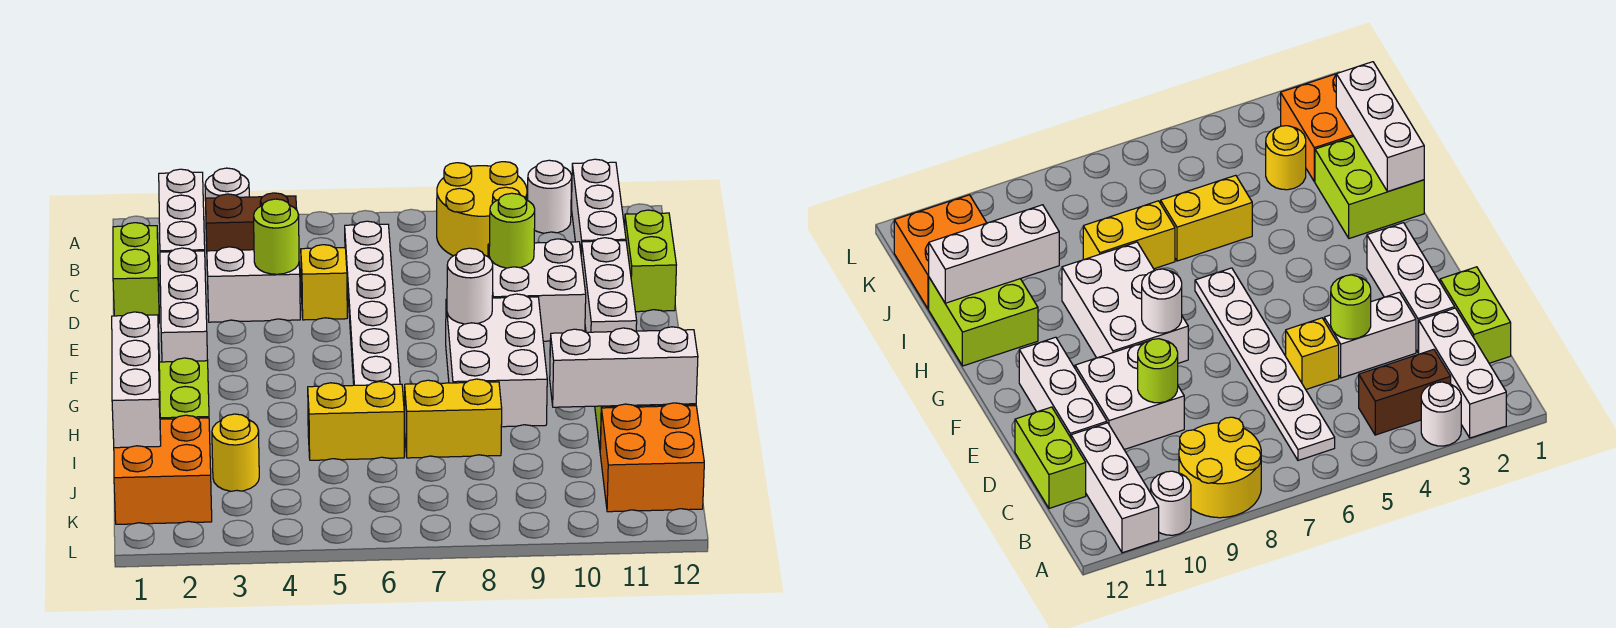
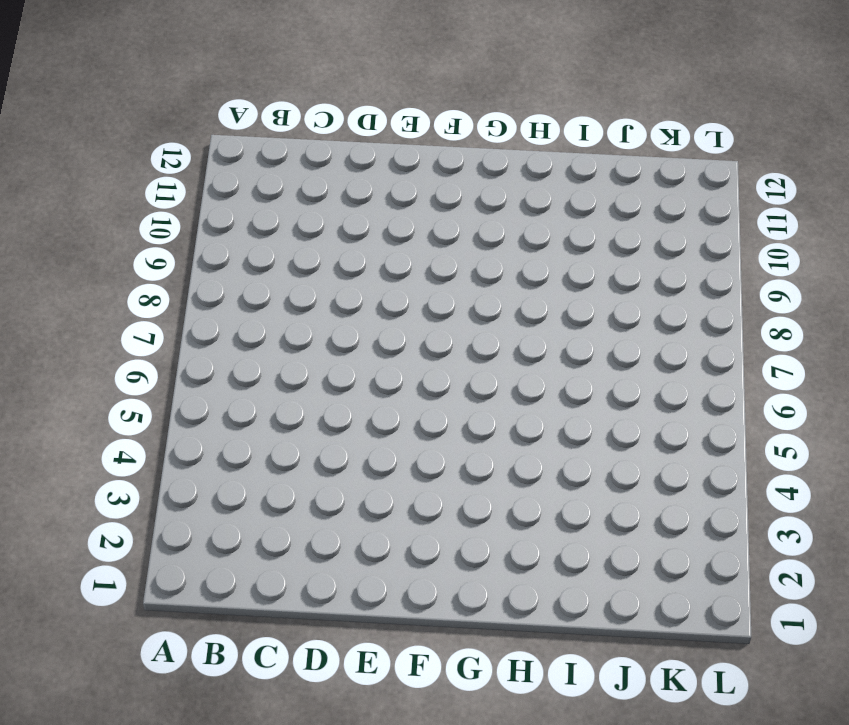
none -> white 1x3 brick [159,169,205,252]
none -> white 1x1 round brick [205,168,249,201]
none -> yellow 2x2 round brick [437,162,527,257]

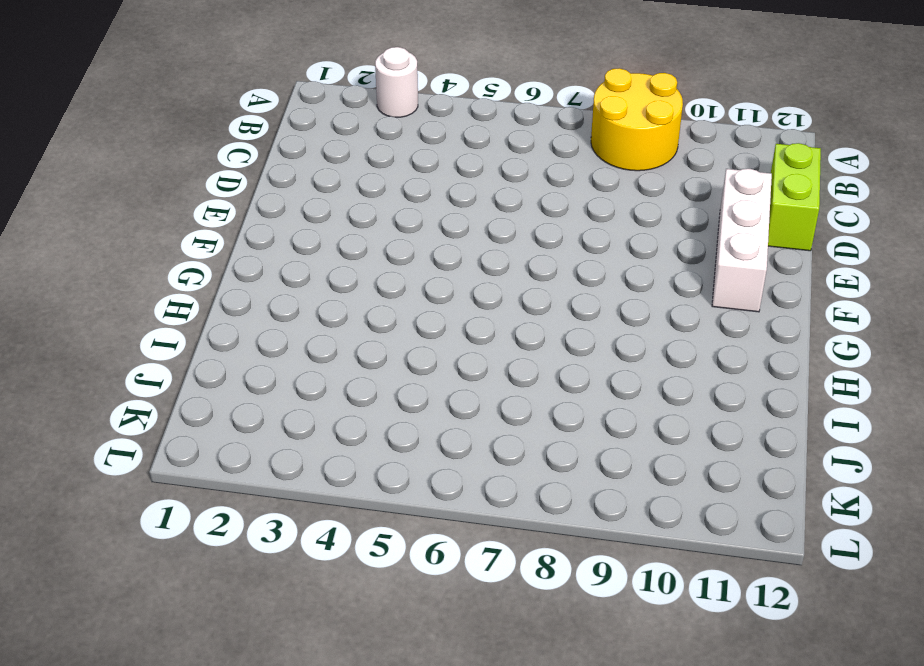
none -> white 1x3 brick [159,169,205,252]
none -> white 1x1 round brick [528,160,572,233]
none -> white 1x3 brick [572,159,626,251]

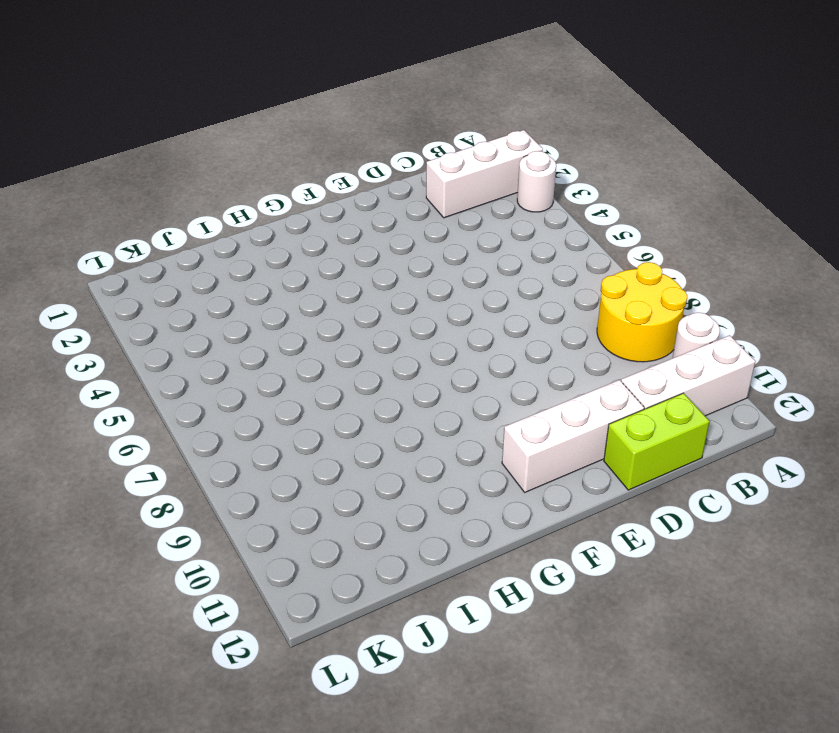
none -> brown 1x2 brick [205,193,297,251]
none -> white 1x6 plate [345,221,400,385]
none -> lime 1x2 brick [113,223,159,323]

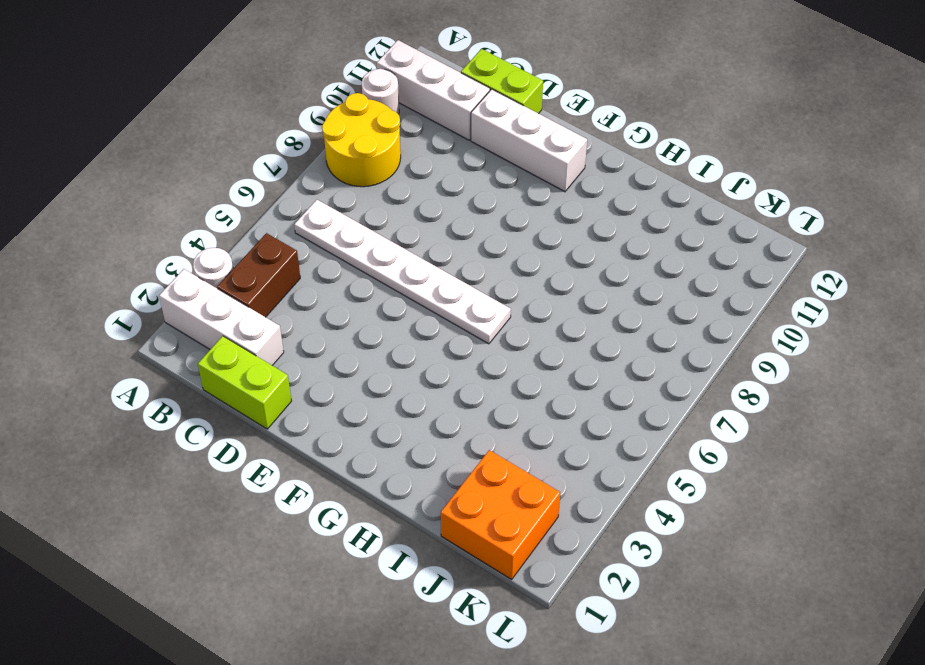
none -> white 1x3 brick [160,248,208,362]
none -> white 1x2 brick [207,247,300,322]
none -> yellow 1x1 brick [301,245,347,320]

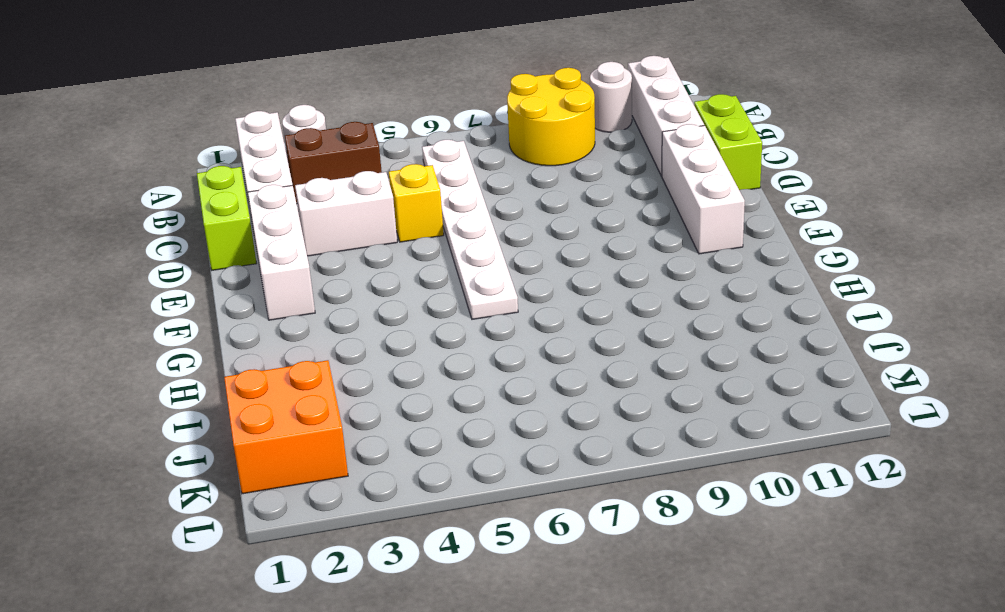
none -> white 2x2 brick [488,239,586,341]
none -> white 2x3 brick [446,294,547,427]
none -> lime 2x2 brick [159,358,209,419]

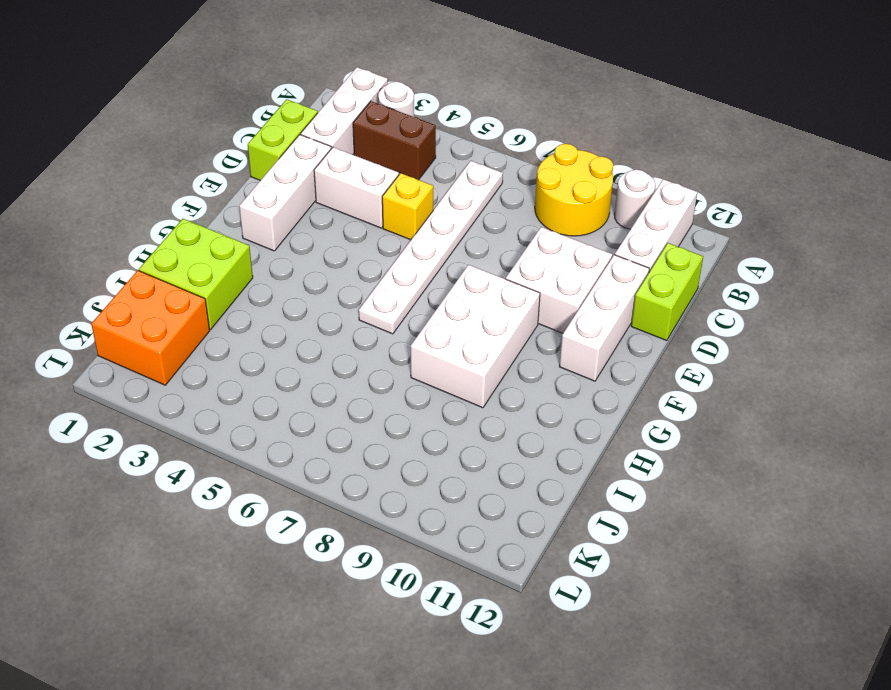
none -> lime 2x2 brick [929,278,1038,366]
none -> yellow 1x2 brick [308,382,404,460]
none -> yellow 1x2 brick [405,379,502,458]

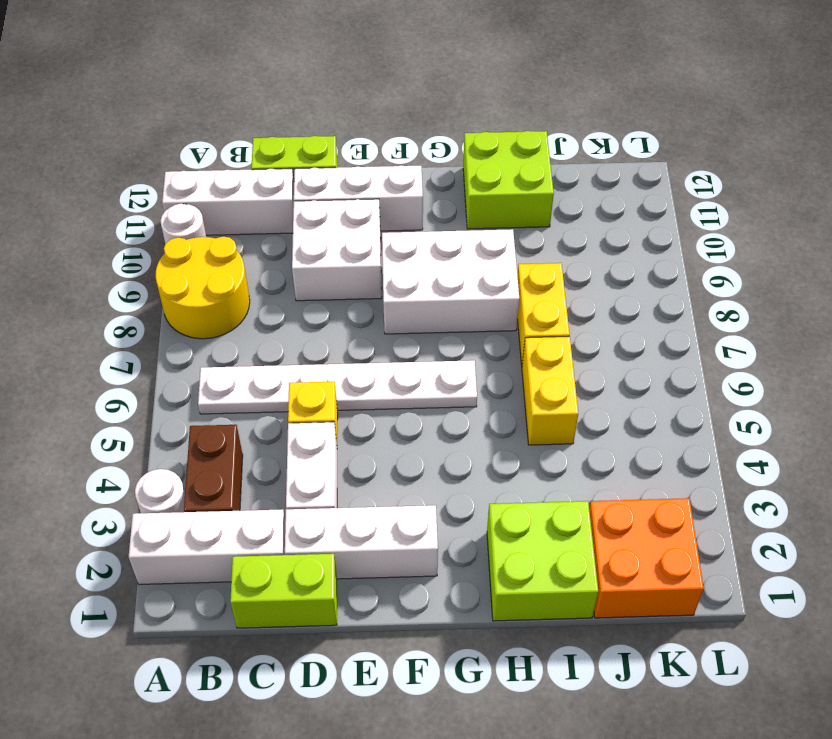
none -> yellow 1x1 round brick [212,414,259,491]
none -> orange 2x2 brick [600,403,704,512]
none -> lime 1x1 round brick [254,199,299,274]

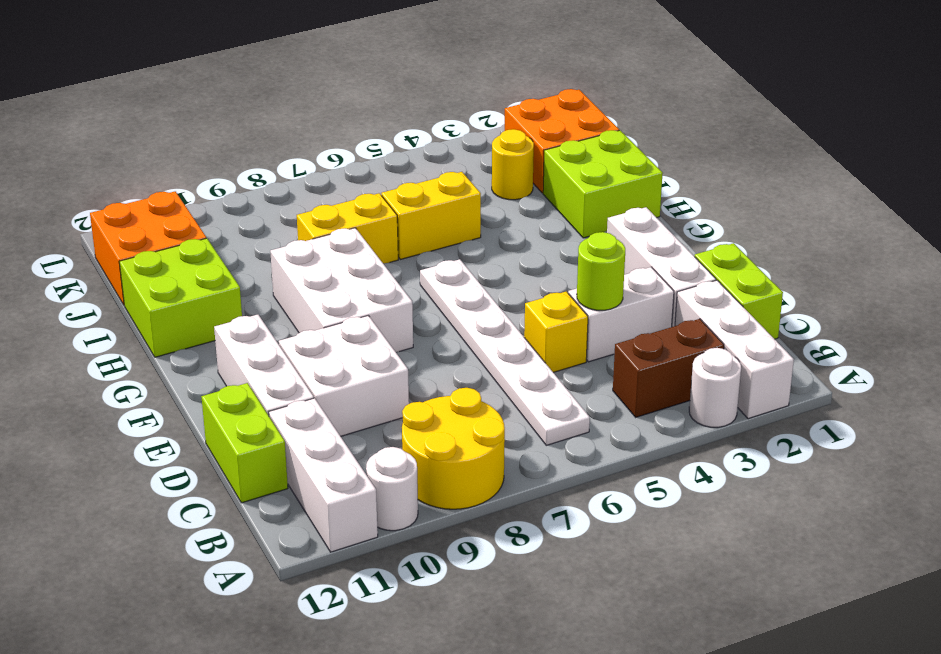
none -> lime 1x1 round brick [489,193,535,268]
none -> white 1x1 round brick [447,248,493,324]
none -> white 1x3 brick [112,312,161,448]

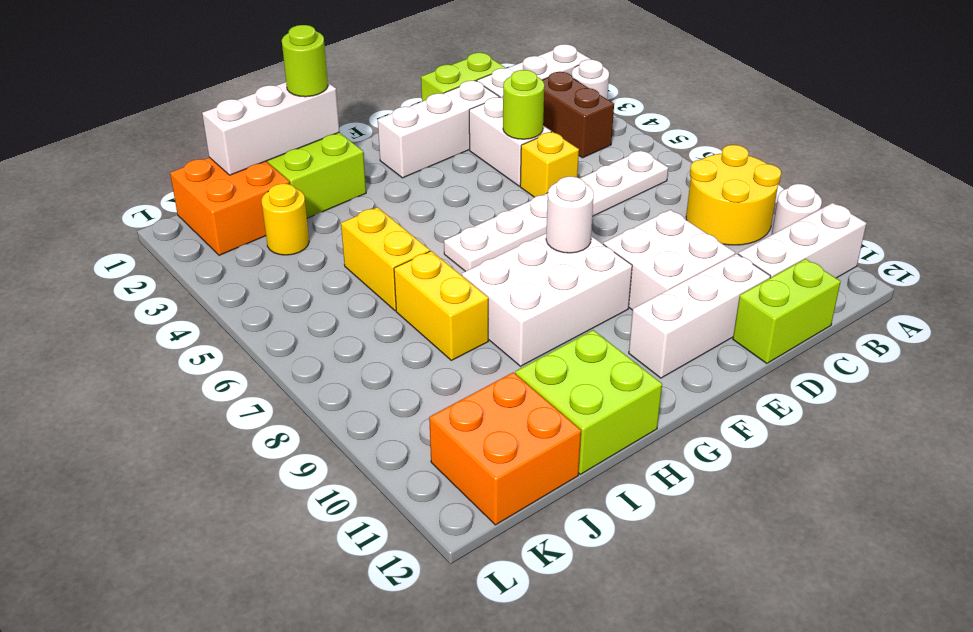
lime 1x1 round brick [282,25,328,97] -> lime 1x1 round brick moved to [489,193,535,268]
none -> white 1x3 brick [550,327,698,407]

